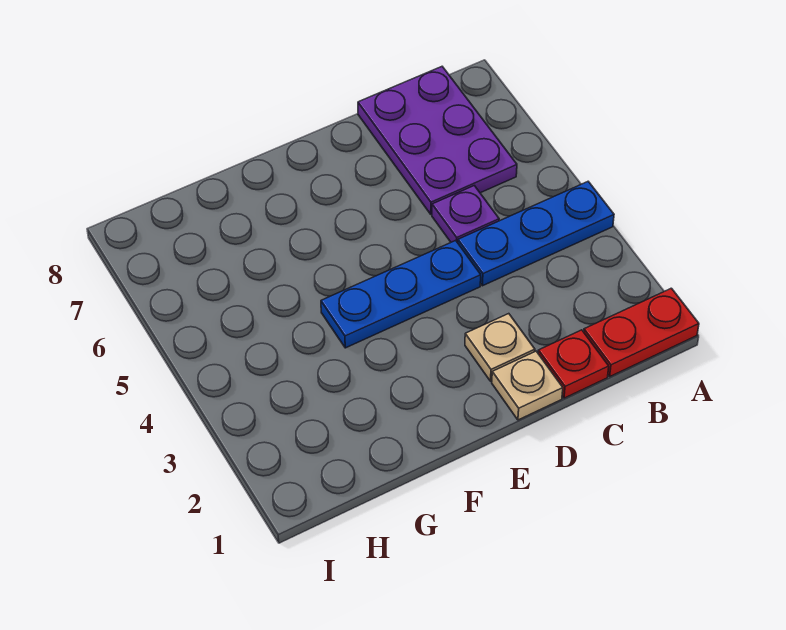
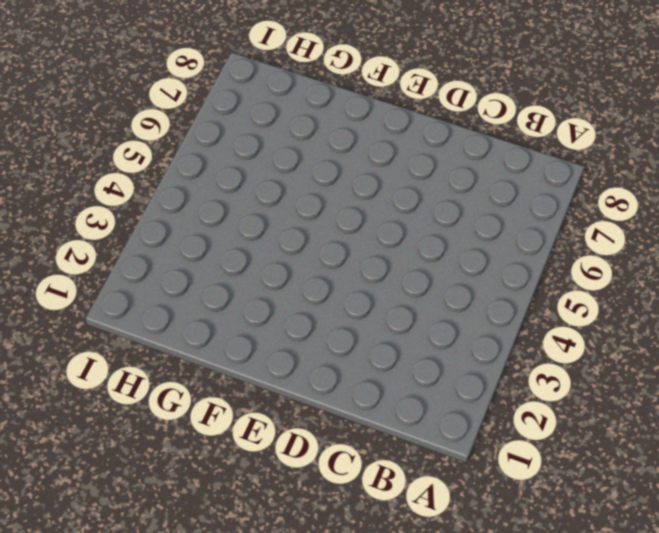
none -> red 1x2 plate [584,288,699,376]
none -> blue 1x3 plate [458,182,614,286]

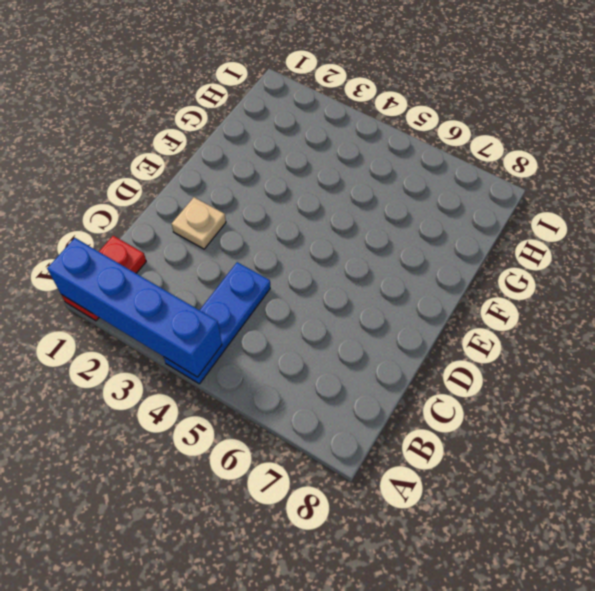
blue 1x4 brick [47,238,222,377] -> none
none -> purple 2x3 plate [358,67,517,214]
none -> red 1x1 plate [538,330,609,398]

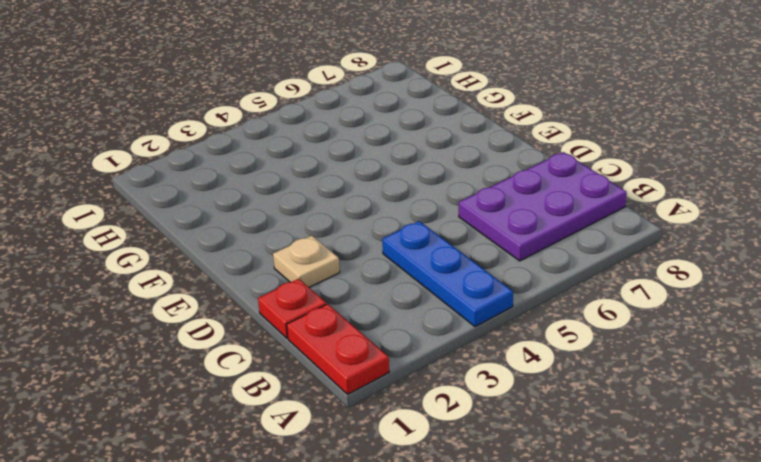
none -> purple 1x1 plate [432,186,499,243]
none -> tan 1x1 plate [492,351,563,420]

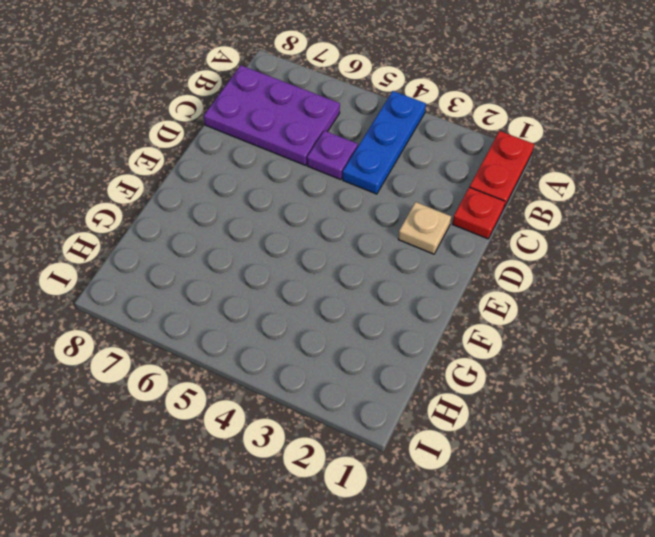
none -> tan 1x1 plate [492,351,563,420]
none -> blue 1x3 plate [321,240,481,348]

